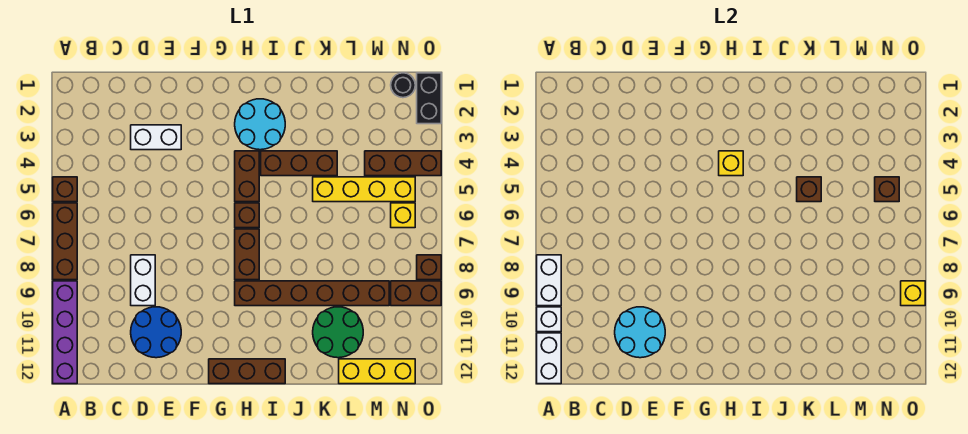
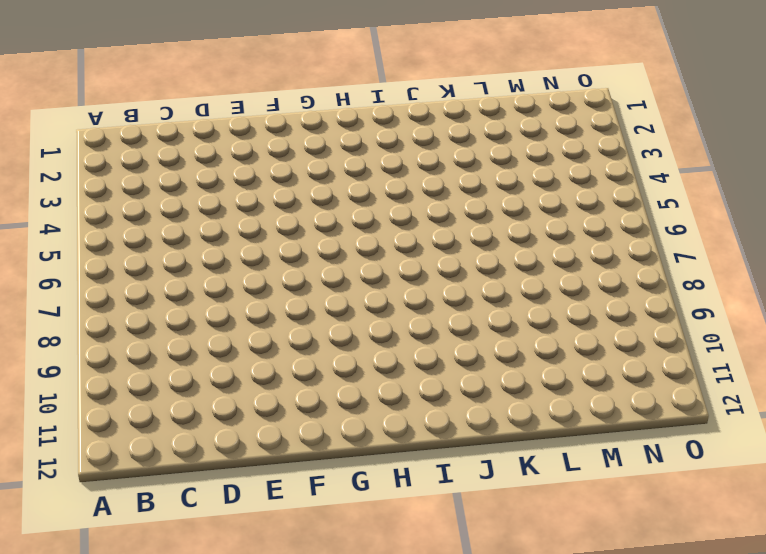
none -> brown 1x1 brick [53,177,77,202]
none -> brown 1x3 brick [53,203,77,280]
none -> purple 1x4 brick [53,281,77,384]
none -> white 1x2 brick [131,125,181,150]

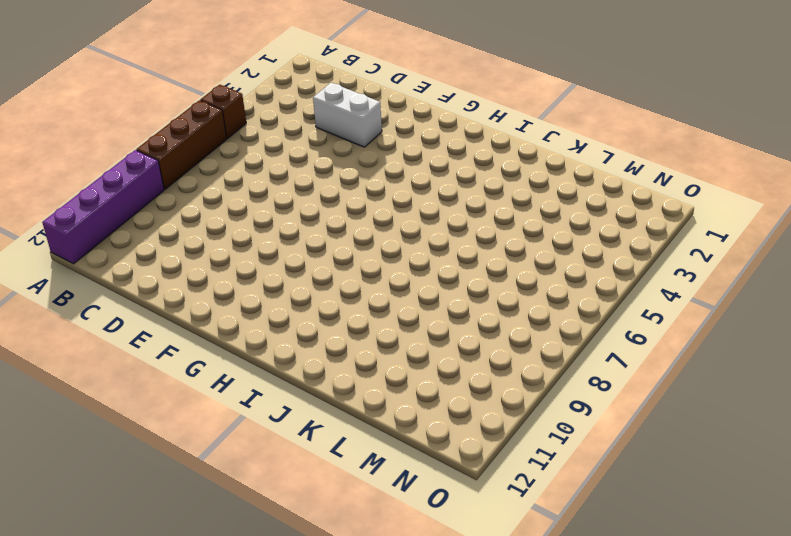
none -> white 1x2 brick [131,255,155,306]
none -> blue 2x2 round brick [131,307,181,358]
none -> brown 1x3 brick [209,359,285,384]
none -> cyan 2x2 round brick [235,99,285,150]

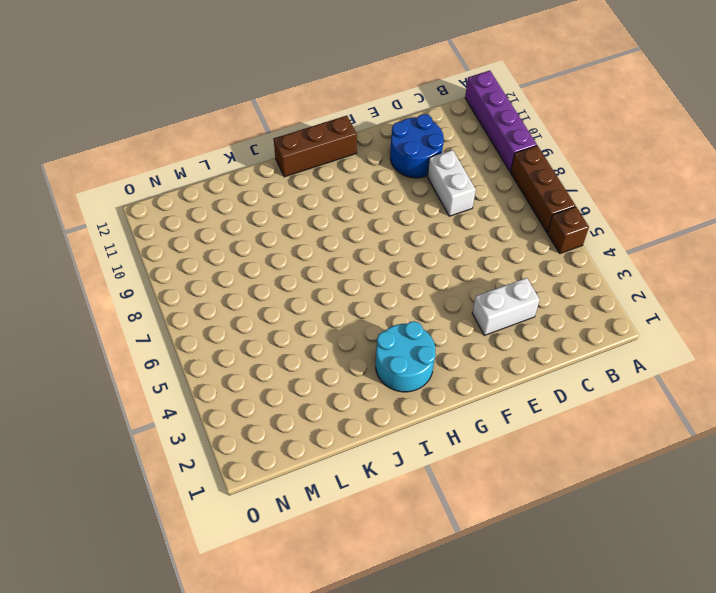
none -> brown 1x2 brick [235,151,259,202]
none -> brown 1x1 brick [235,203,259,228]
none -> brown 1x2 brick [235,229,259,280]
none -> brown 1x6 brick [235,281,389,306]

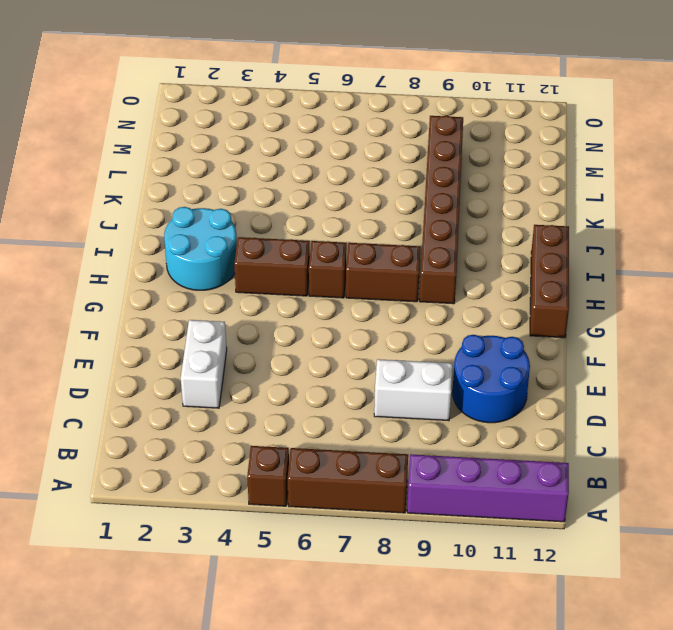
none -> brown 1x3 brick [261,151,337,176]
none -> yellow 1x4 brick [313,177,415,202]
none -> green 2x2 round brick [313,307,363,358]
none -> yellow 1x3 brick [339,359,415,384]

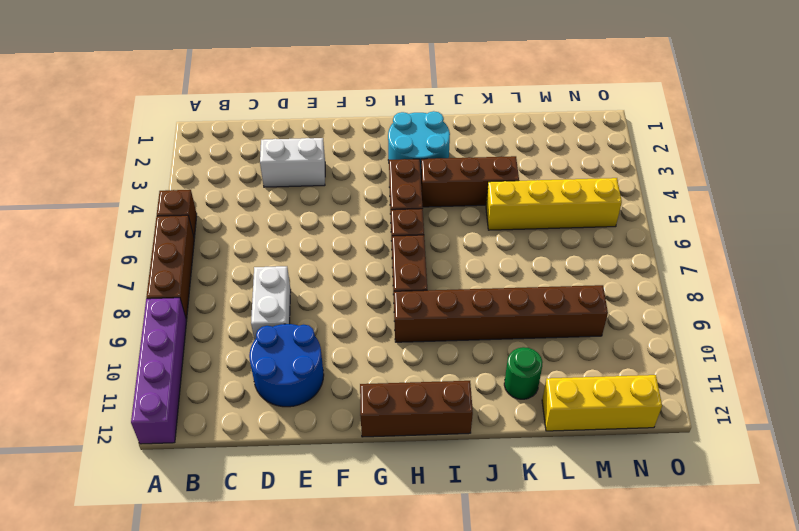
green 1x1 round brick [504,347,543,399] -> green 2x2 round brick [313,307,363,358]
none -> brown 1x3 brick [365,151,441,176]
none -> black 1x1 round brick [391,73,415,98]
none -> yellow 1x1 brick [391,203,415,228]
none -> brown 1x2 brick [391,281,441,306]

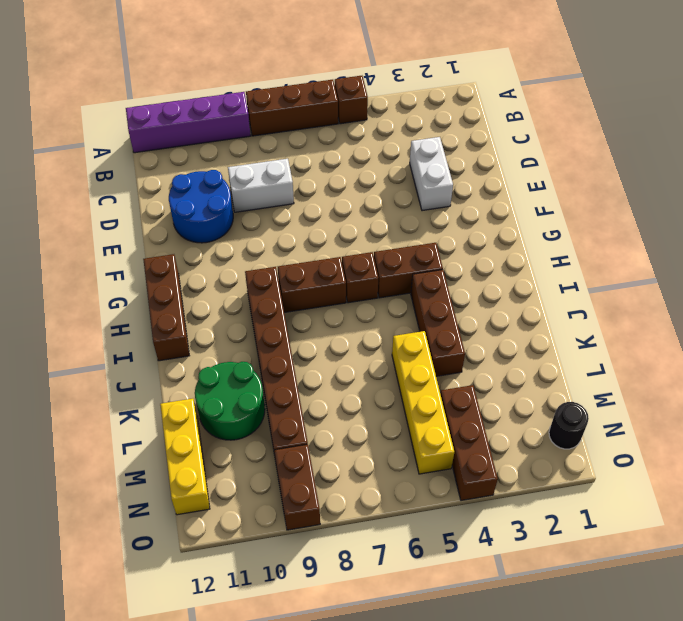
none -> cyan 2x2 round brick [235,99,285,150]
none -> yellow 1x1 brick [391,203,415,228]
none -> black 1x2 brick [417,73,441,124]
none -> brown 1x1 brick [417,255,441,280]

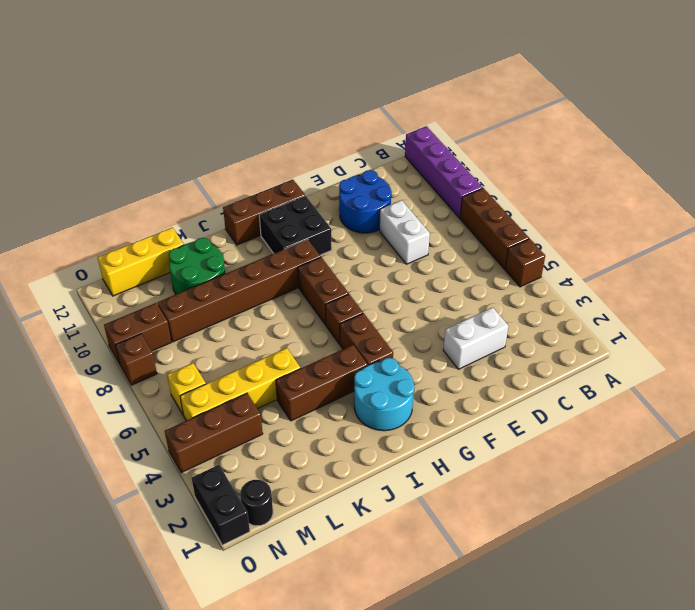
black 2x2 brick [259,196,332,255] -> none
none -> white 1x2 brick [537,255,561,306]
none -> white 1x1 brick [537,307,561,332]
none -> white 1x2 brick [537,333,561,384]
none -> cyan 2x2 round brick [615,307,665,358]

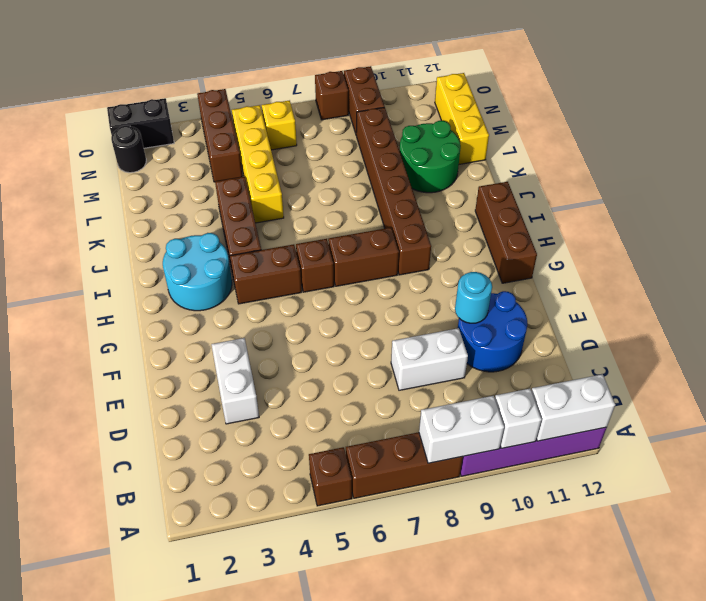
cyan 1x1 round brick [455,272,492,323] -> cyan 2x2 round brick [615,307,665,358]
none -> yellow 1x1 brick [719,151,743,176]
none -> brown 1x1 brick [797,177,821,202]
none -> brown 1x1 brick [875,177,899,202]
none -> yellow 1x1 brick [901,281,925,306]

